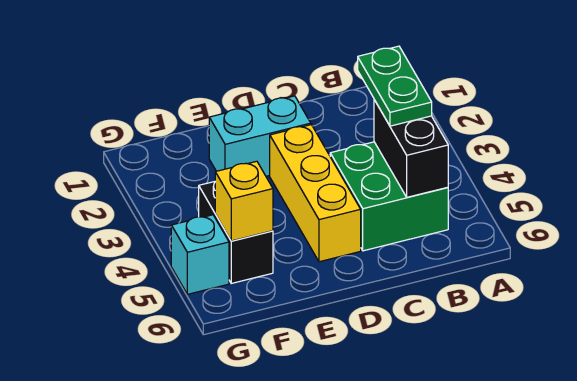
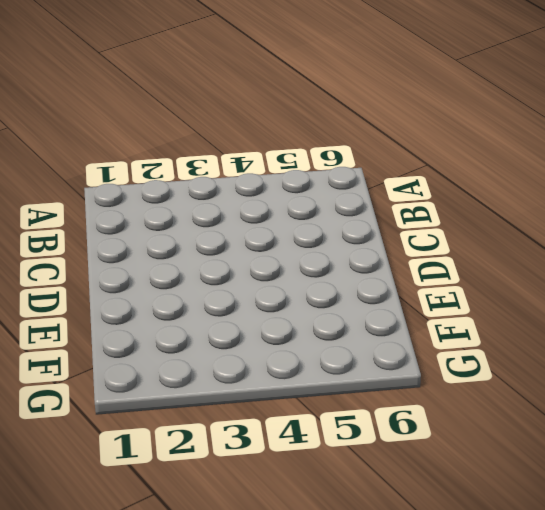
none -> green 2x2 brick [330,142,448,251]
none -> cyan 1x2 brick [209,96,311,176]

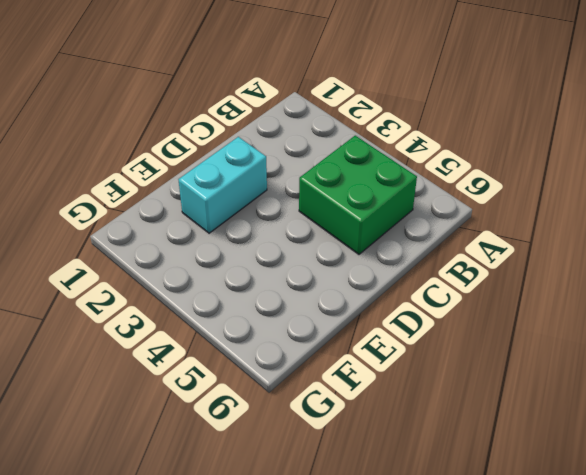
none -> yellow 1x3 brick [270,125,361,262]
none -> black 1x2 brick [199,182,273,283]

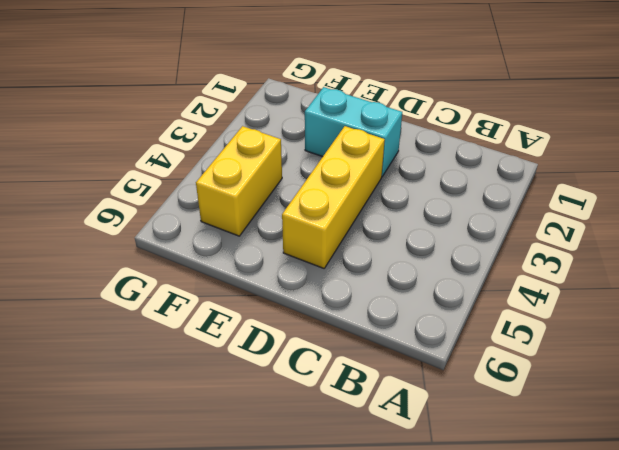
yellow 1x2 brick [196,126,282,236] -> black 1x2 brick [199,182,273,283]
none -> green 2x2 brick [330,142,448,251]
none -> cyan 1x1 brick [171,215,229,294]

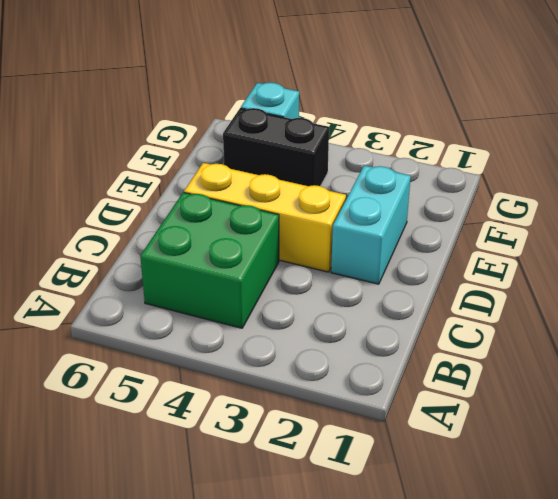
none -> black 1x2 brick [374,100,448,197]
none -> yellow 1x1 brick [215,161,273,241]

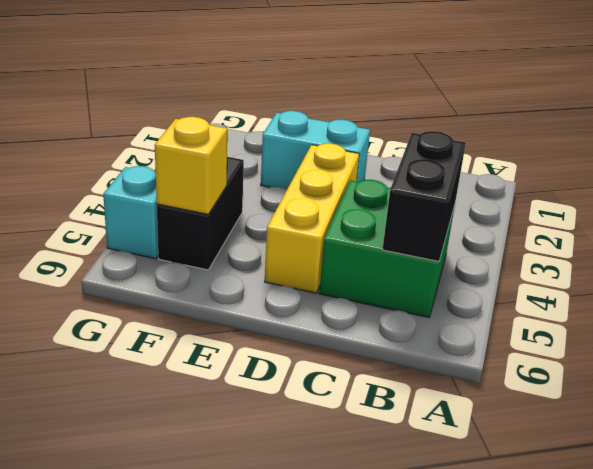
none -> green 1x2 plate [358,46,432,126]

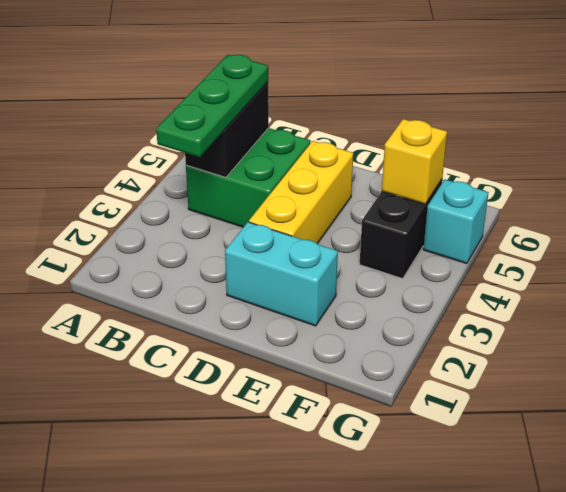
green 1x3 plate [156,55,268,157] -> green 1x2 plate [358,46,432,126]

